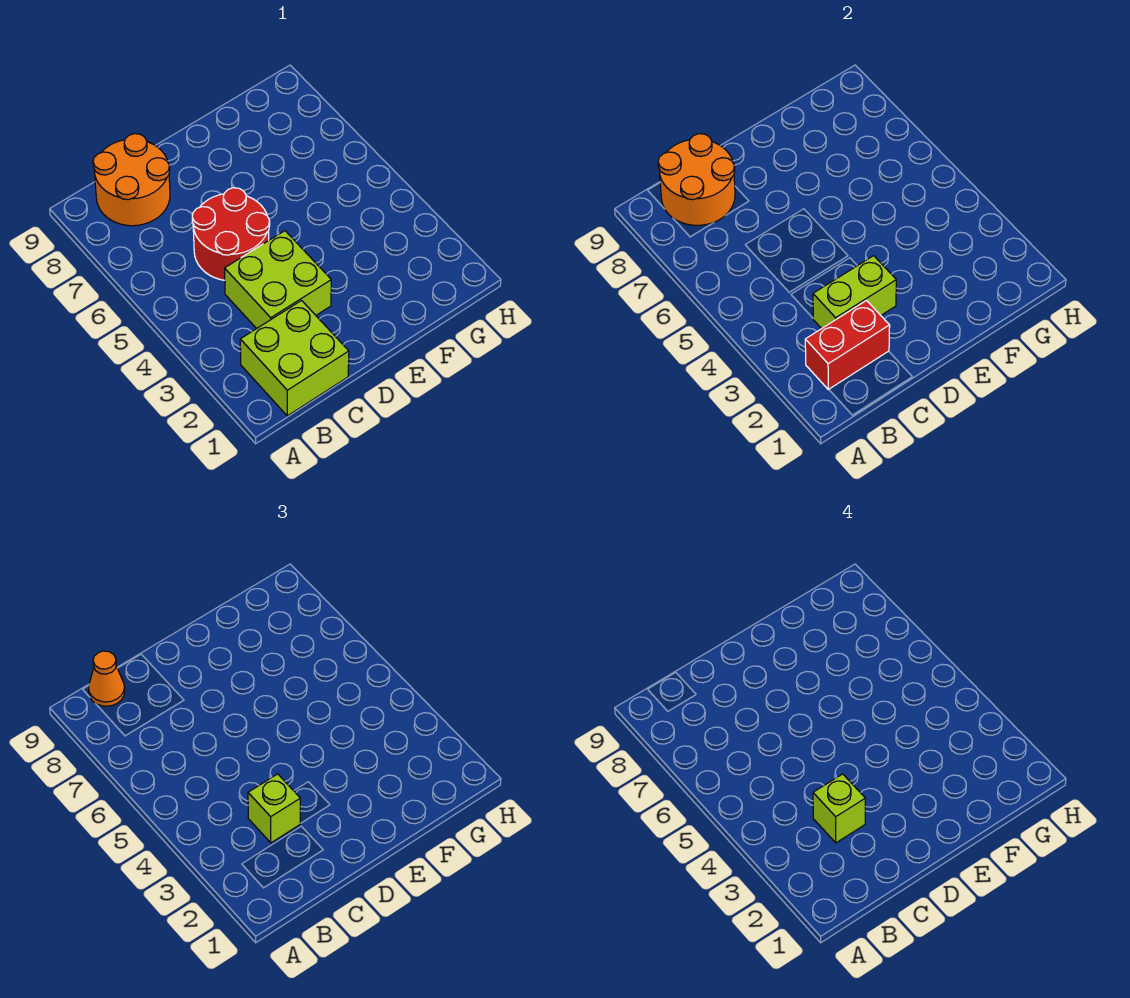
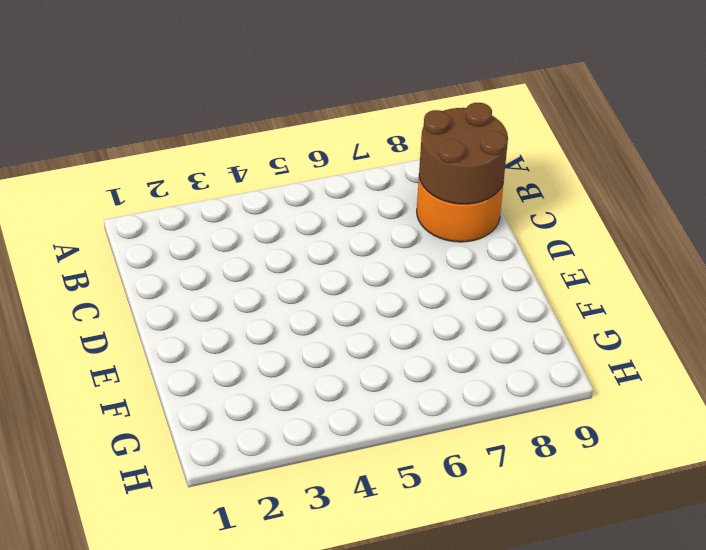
brown 2x2 round brick [419,103,508,204] -> orange 2x2 round brick [658,134,735,225]
none -> lime 2x2 brick [240,301,349,416]
none -> lime 2x2 brick [225,231,331,329]

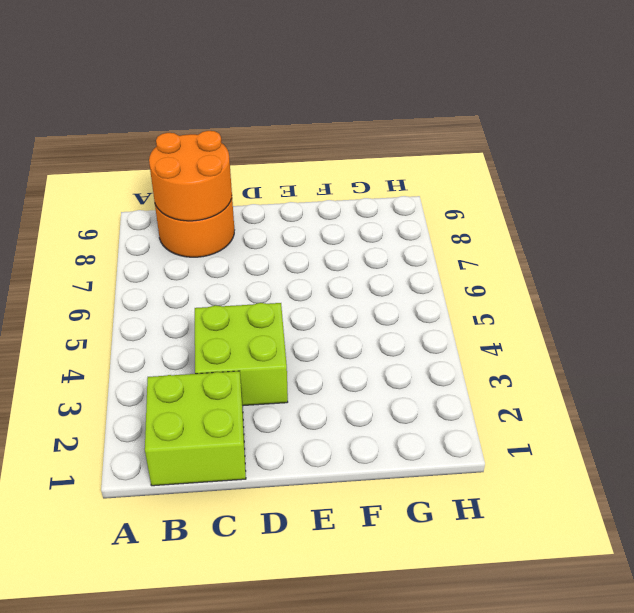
none -> red 2x2 round brick [192,188,270,280]
none -> red 1x2 brick [805,301,890,390]

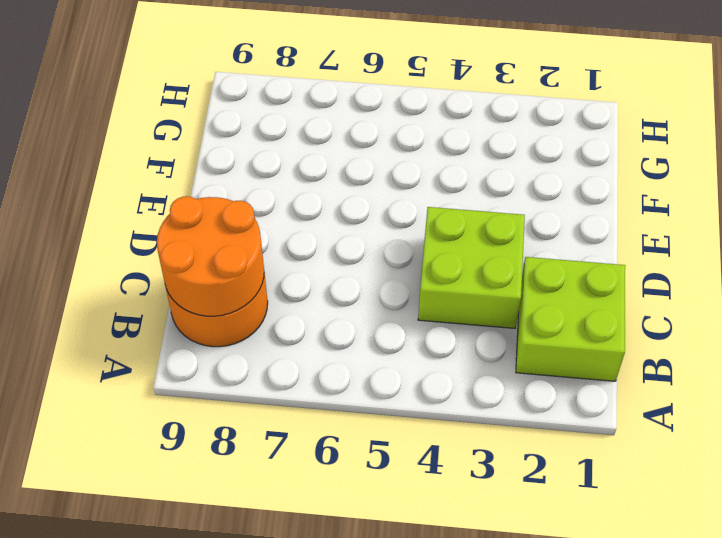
none -> red 2x2 round brick [192,188,270,280]
none -> red 1x2 brick [805,301,890,390]

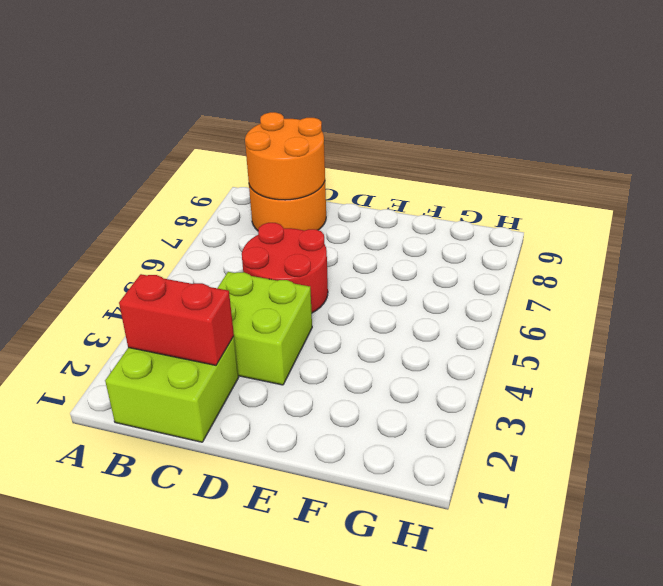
none -> lime 1x2 brick [813,256,896,329]
none -> orange 1x1 cone [89,651,125,706]

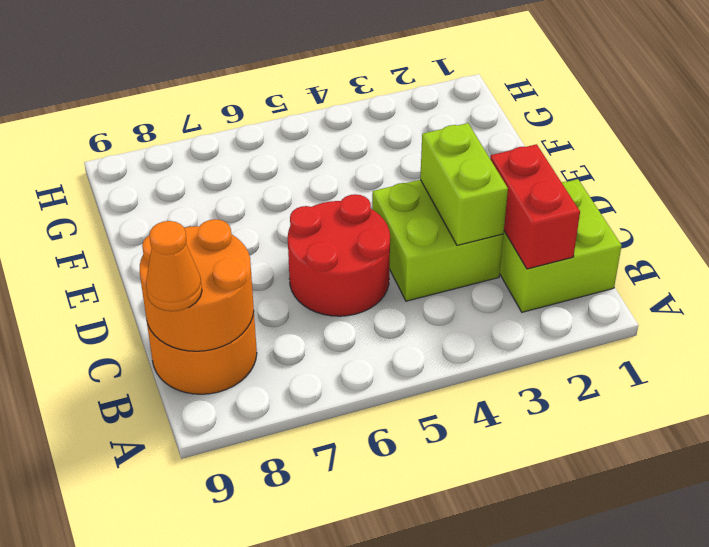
none -> lime 1x1 brick [248,774,300,843]
none -> lime 1x1 brick [813,774,865,843]

